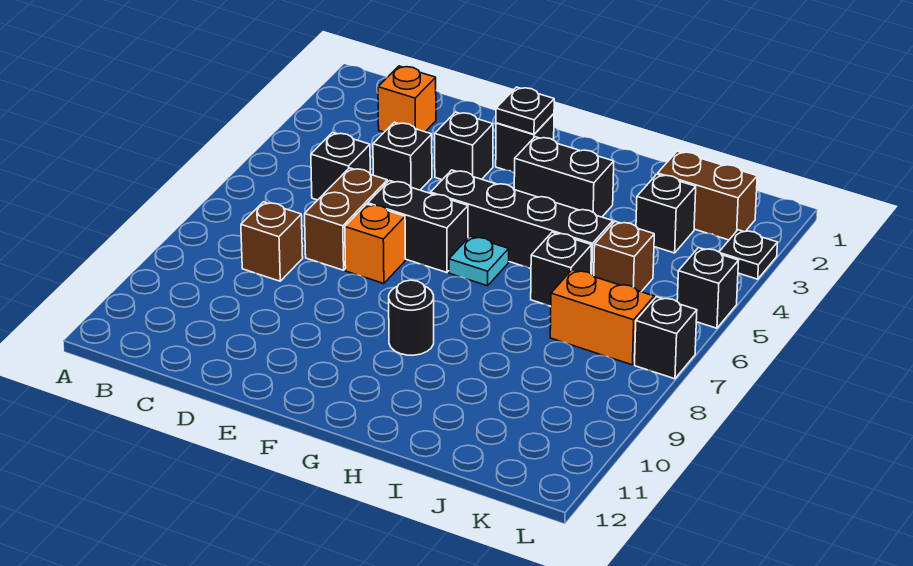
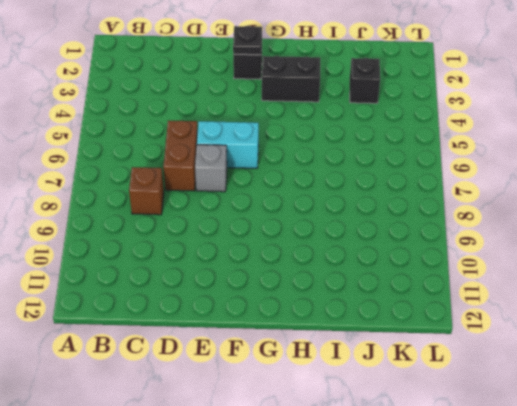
cyan 1x2 brick [197,121,259,168] -> black 1x2 brick [368,181,468,273]
grey 1x1 brick [195,145,227,192] -> orange 1x1 brick [345,204,405,284]
none -> orange 1x1 brick [378,66,436,132]
none -> black 1x1 brick [311,133,370,200]
none -> black 1x1 brick [373,122,432,190]

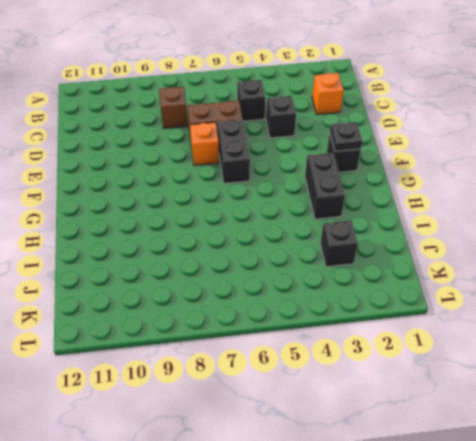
none -> black 1x1 brick [435,112,493,180]
none -> black 1x4 brick [431,170,613,275]
none -> cyan 1x1 plate [449,236,509,286]

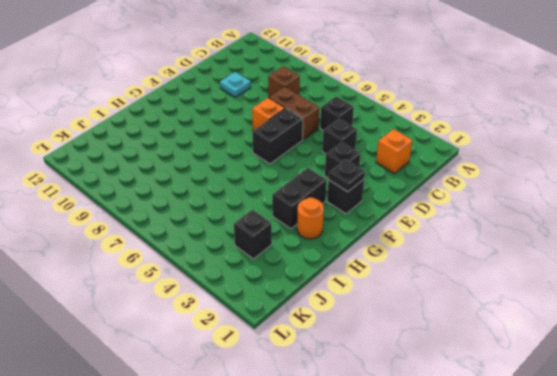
cyan 1x1 plate [220,72,251,97] -> cyan 1x1 plate moved to [449,236,509,286]
orange 1x1 round brick [297,198,324,239] -> none
none -> black 1x4 brick [431,170,613,275]
none -> black 1x1 round brick [389,280,434,355]
none -> black 1x1 brick [531,232,592,306]

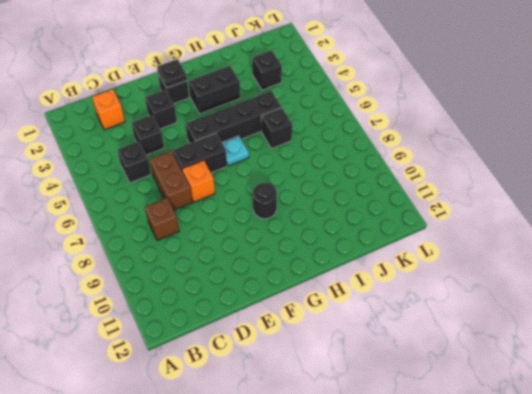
none -> brown 1x2 brick [658,151,757,240]
none -> brown 1x1 brick [594,221,654,292]
none -> orange 1x2 brick [550,270,654,365]

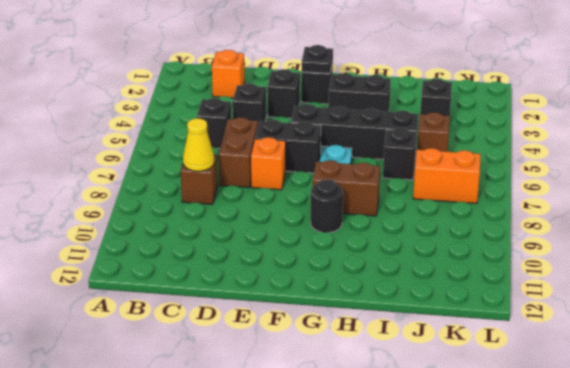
yellow 1x1 cone [183,118,214,171] -> none
brown 1x2 brick [313,160,380,216] -> brown 1x2 brick moved to [658,151,757,240]
none -> black 1x1 plate [719,230,777,279]
none -> black 1x1 brick [677,248,739,328]
none -> black 1x1 brick [635,297,697,379]

